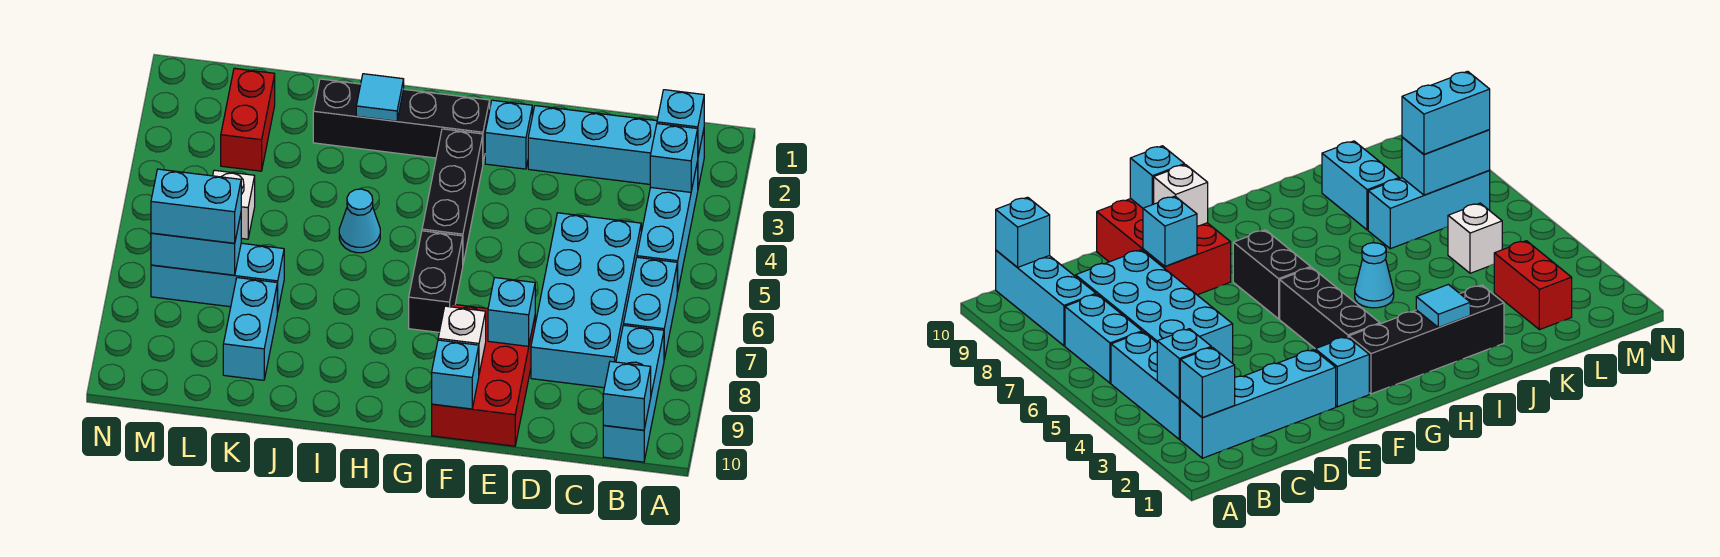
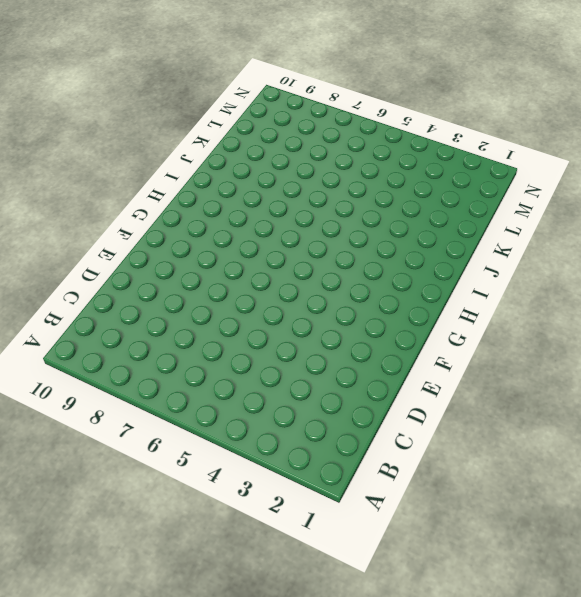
none -> cyan 1x4 brick [528,106,704,187]
none -> cyan 1x3 brick [637,161,698,292]
none -> cyan 1x2 brick [623,257,677,359]

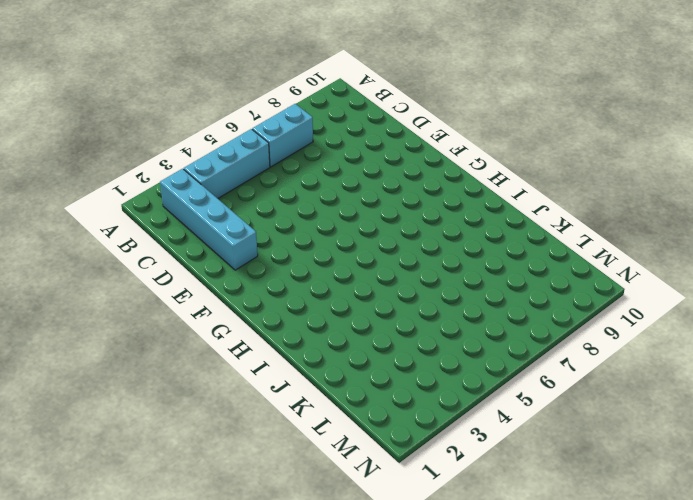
none -> cyan 1x3 brick [603,325,664,462]
none -> cyan 2x4 brick [531,213,641,388]
none -> red 2x3 brick [432,304,535,446]

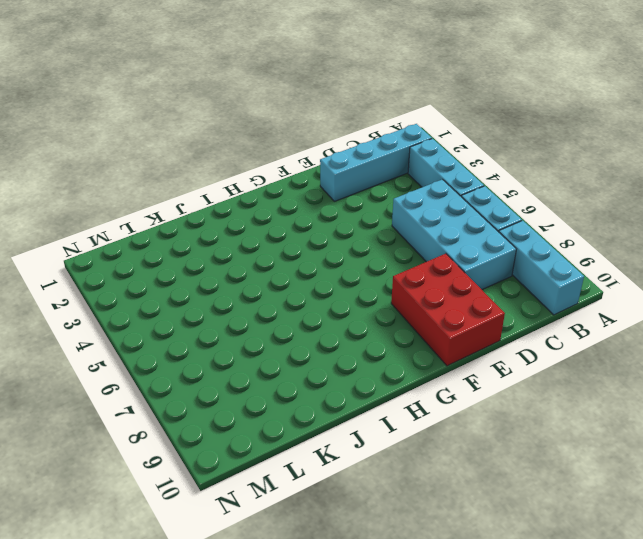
none -> cyan 1x1 brick [485,100,532,169]
none -> black 1x4 brick [313,79,490,162]
none -> black 1x3 brick [422,129,483,263]

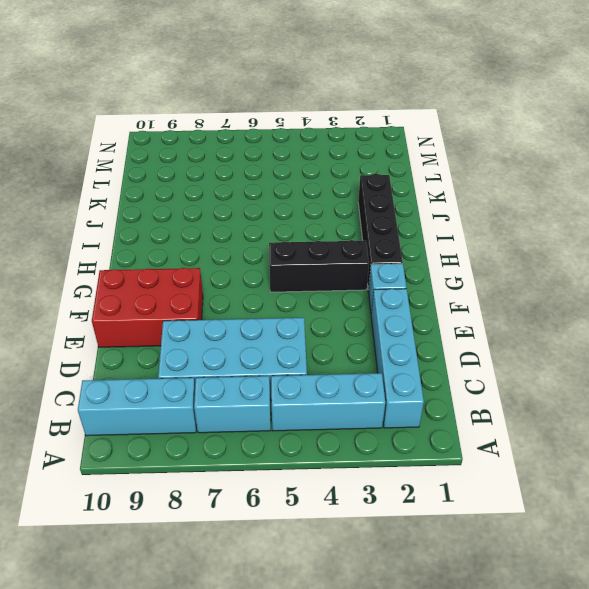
none -> black 1x2 brick [409,231,463,332]
none -> cyan 1x1 cone [339,189,380,253]
none -> cyan 1x3 brick [151,243,284,312]

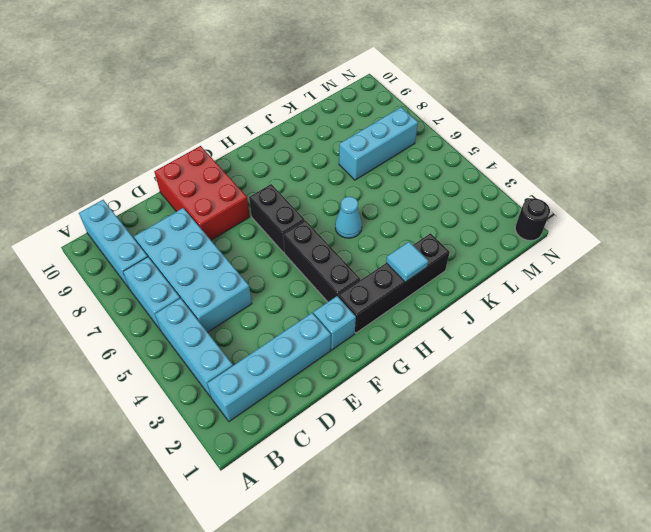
black 1x1 round brick [515,199,550,241] -> none
none -> cyan 1x2 brick [223,278,277,380]
none -> red 1x2 brick [221,68,275,171]
none -> white 1x1 brick [213,170,255,239]

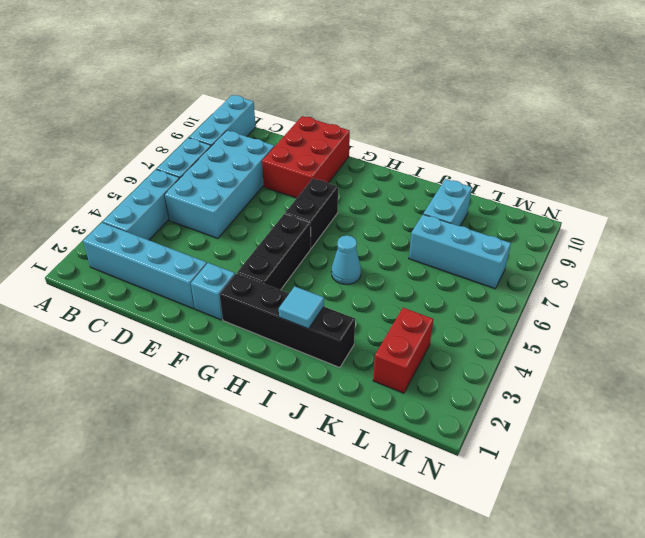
none -> white 1x1 brick [213,170,255,239]
none -> cyan 1x1 brick [657,90,704,156]
none -> cyan 1x1 brick [650,124,698,192]

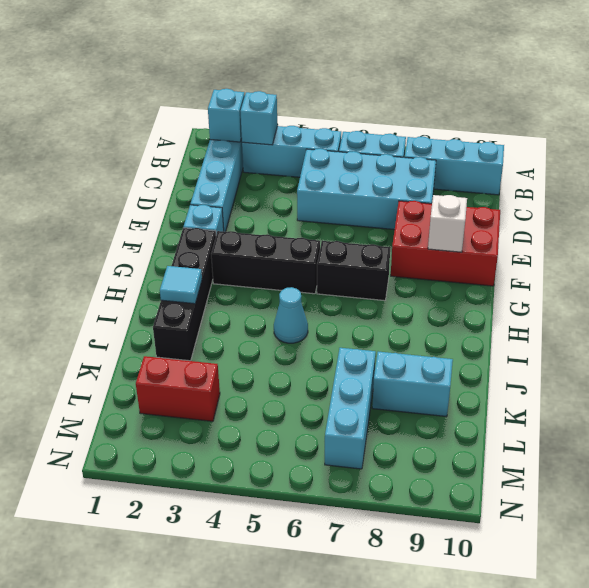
none -> white 1x1 brick [213,170,255,239]
none -> cyan 1x1 brick [603,361,651,430]
none -> cyan 1x1 brick [488,278,535,346]

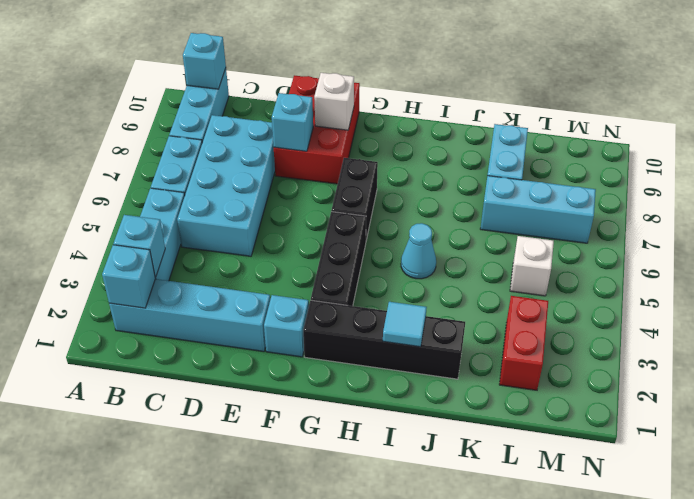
none -> cyan 1x1 brick [432,340,479,409]
none -> cyan 1x2 brick [151,215,241,275]
none -> cyan 1x2 brick [151,169,241,243]

